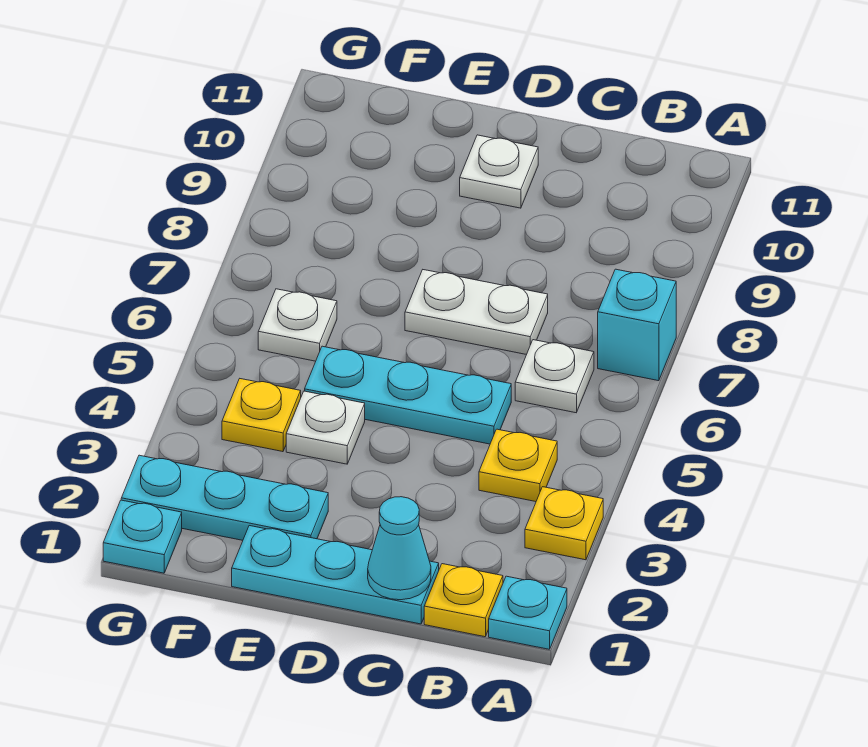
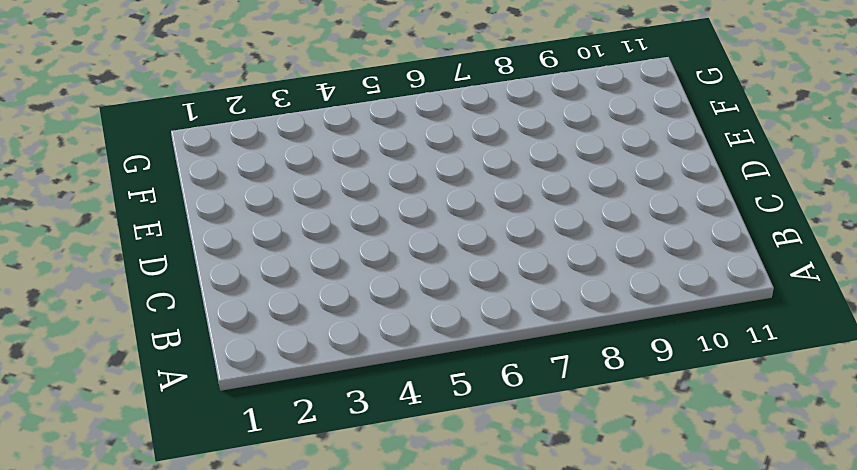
none -> cyan 1x1 plate [489,576,567,649]
none -> yellow 1x1 plate [525,487,603,560]
none -> cyan 1x1 brick [598,269,676,381]

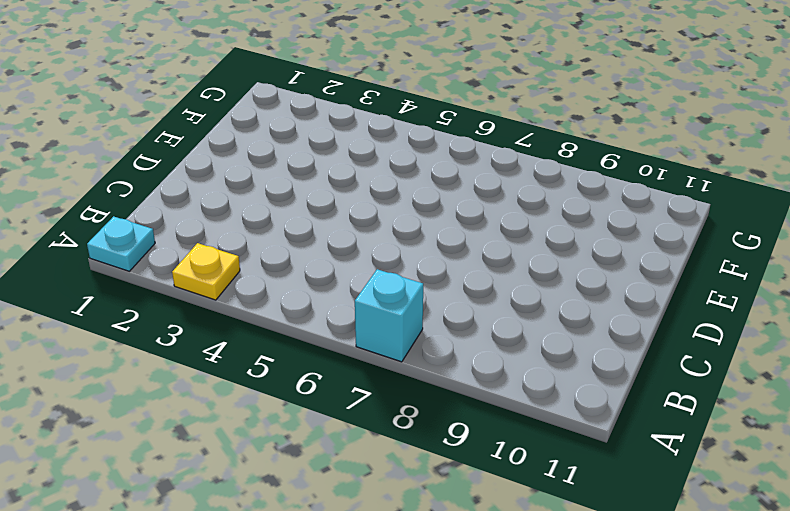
none -> yellow 1x1 plate [424,564,503,637]
none -> yellow 1x1 plate [479,429,557,502]
none -> white 1x1 plate [515,340,594,413]

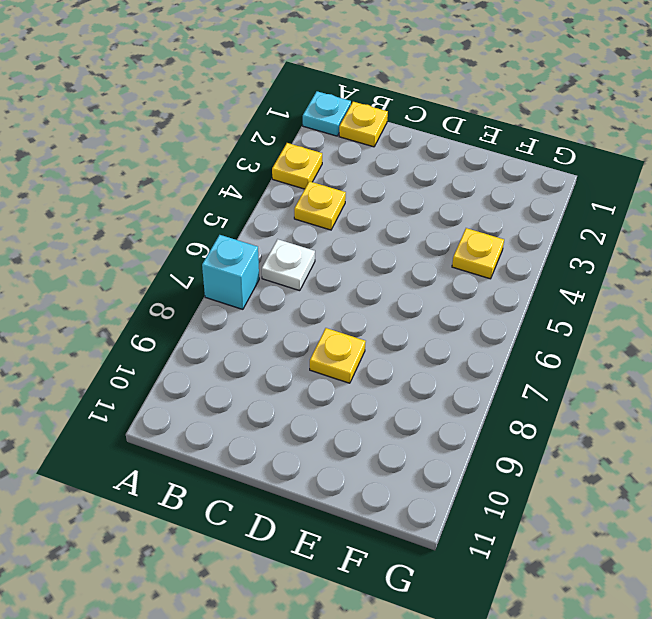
yellow 1x1 plate [310,328,366,383] -> none
none -> cyan 1x3 plate [232,526,439,624]
none -> cyan 1x3 plate [305,346,511,444]
none -> white 1x2 plate [405,270,548,355]

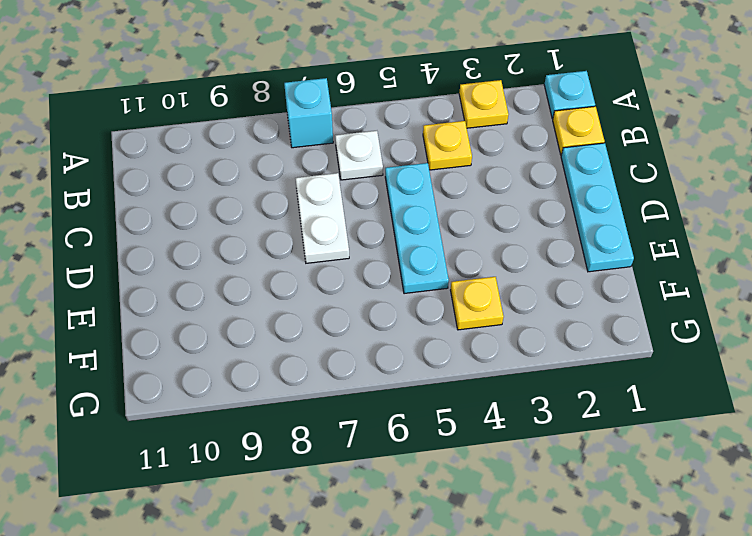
none -> white 1x1 plate [460,135,538,208]
none -> cyan 1x3 plate [121,455,328,540]
none -> white 1x1 plate [286,391,365,464]

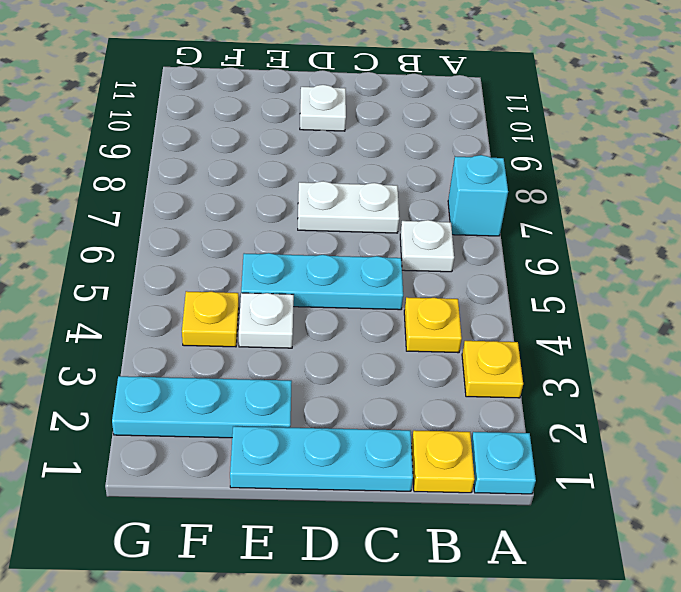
none -> white 1x1 plate [258,289,337,361]
none -> cyan 1x1 plate [103,500,182,573]
none -> cyan 1x1 cone [368,497,431,600]

